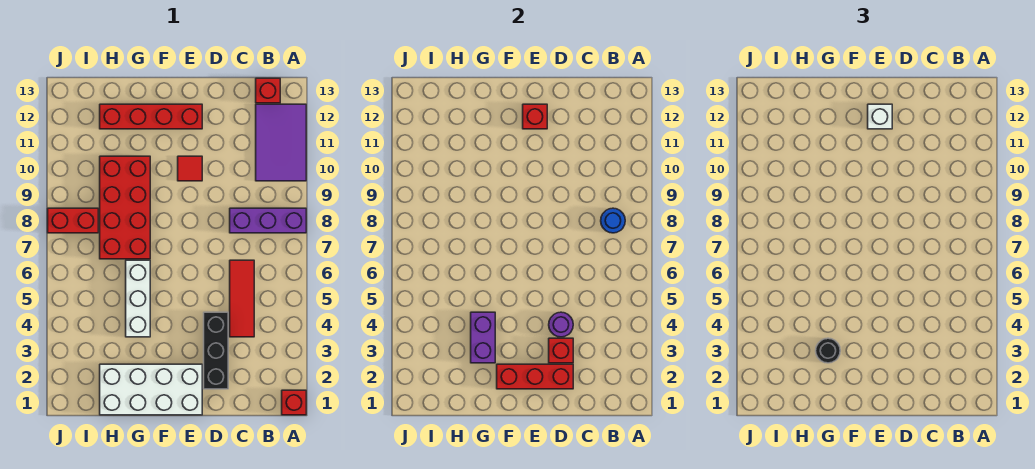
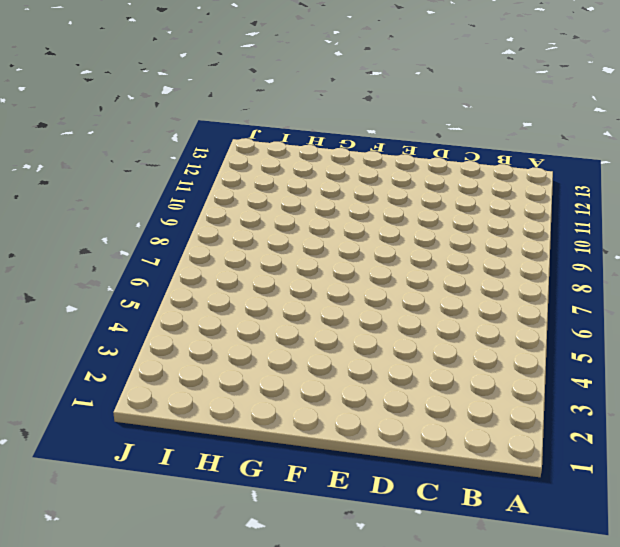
none -> red 1x1 brick [282,390,306,415]
none -> purple 1x3 brick [230,208,306,233]
none -> purple 2x3 tile [256,104,306,181]

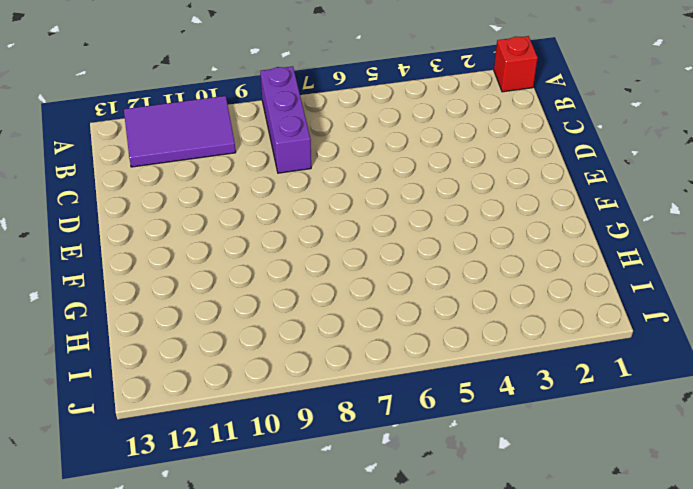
none -> red 1x1 brick [256,78,280,103]
none -> red 1x3 tile [230,260,254,337]
none -> black 1x3 brick [204,312,228,389]

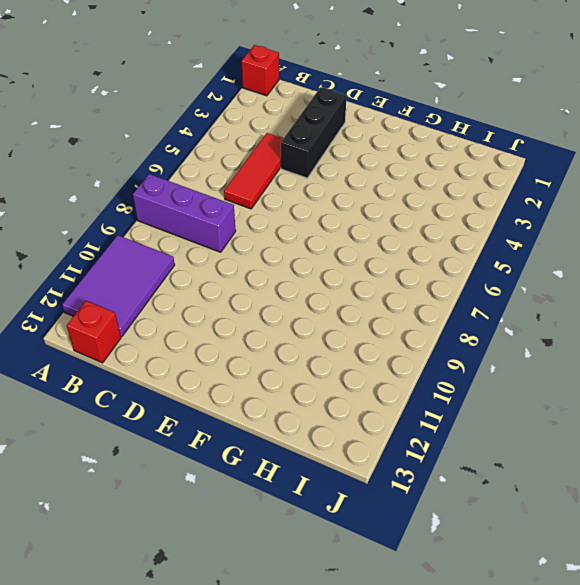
none -> white 2x4 brick [100,364,202,415]
none -> red 1x1 tile [178,156,202,181]
none -> red 1x4 brick [100,104,202,129]

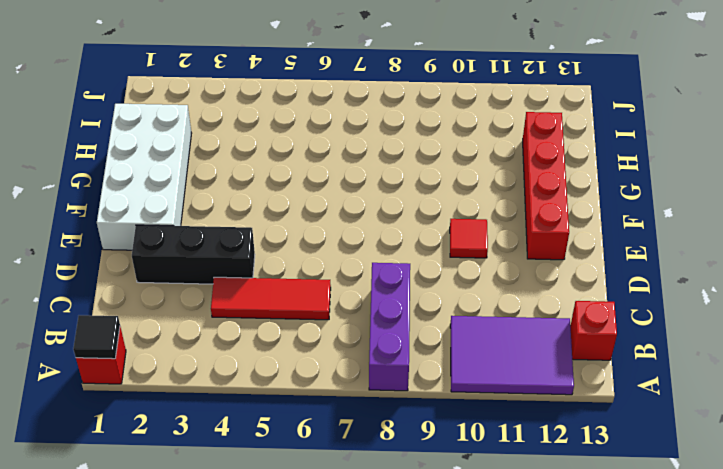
black 1x1 tile [73,315,120,359] -> none
none -> white 1x3 brick [126,260,150,337]
none -> red 2x4 brick [100,156,150,259]
none -> red 1x2 brick [48,208,98,233]

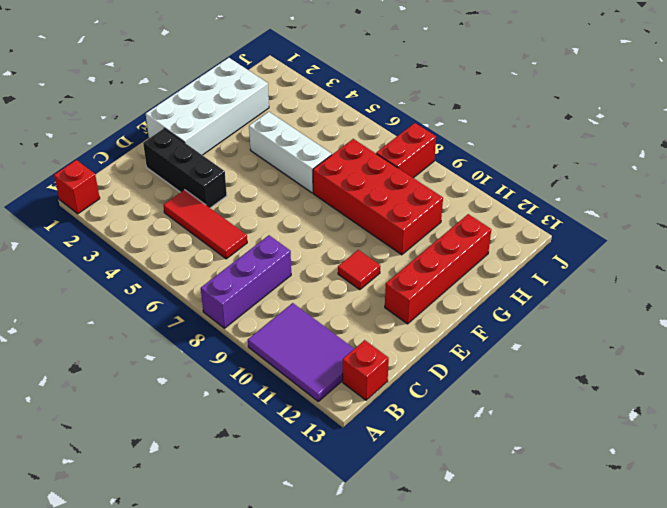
none -> blue 1x1 round brick [601,208,625,233]
none -> red 1x3 brick [497,364,573,389]
none -> red 1x1 brick [549,338,573,363]

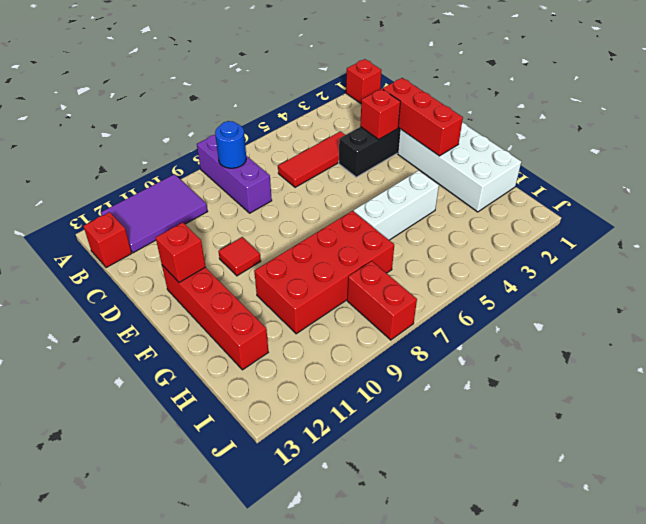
none -> purple 1x1 round brick [549,312,573,337]
none -> purple 1x2 brick [471,312,495,363]
none -> white 1x1 brick [868,104,892,129]

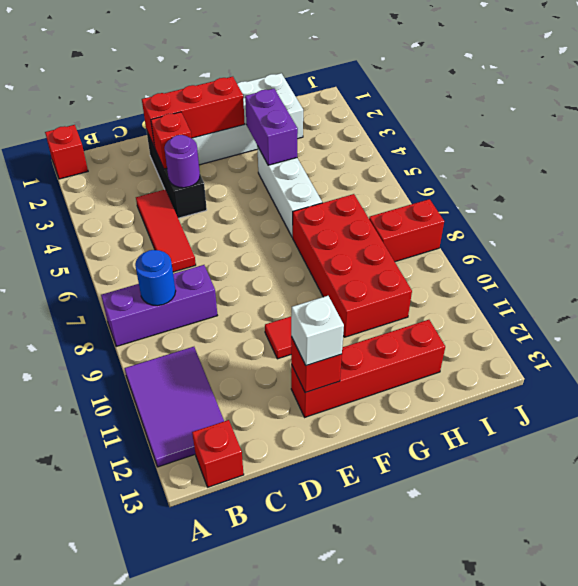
none -> black 1x1 round brick [816,338,840,363]

